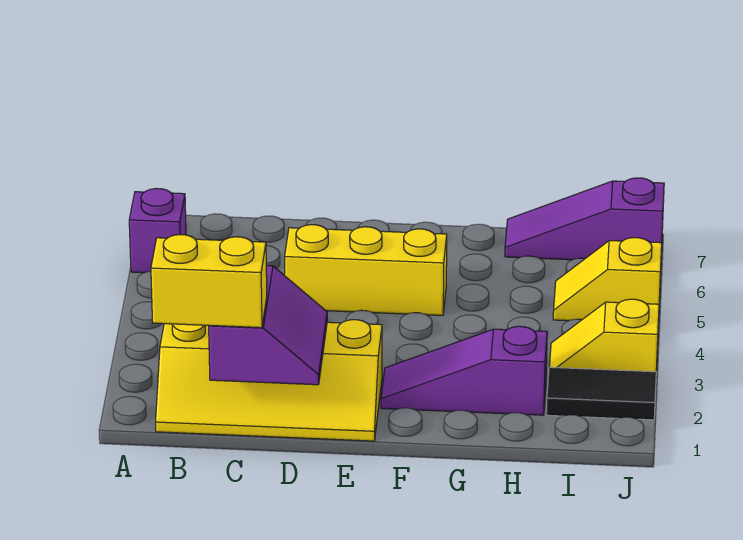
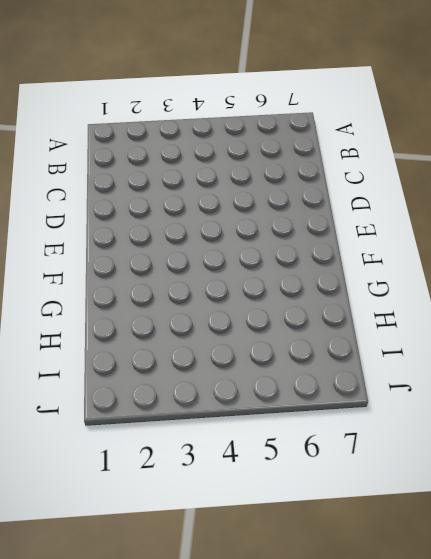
none -> purple 1x1 brick [129,189,186,273]
none -> yellow 2x4 slope [156,320,382,441]

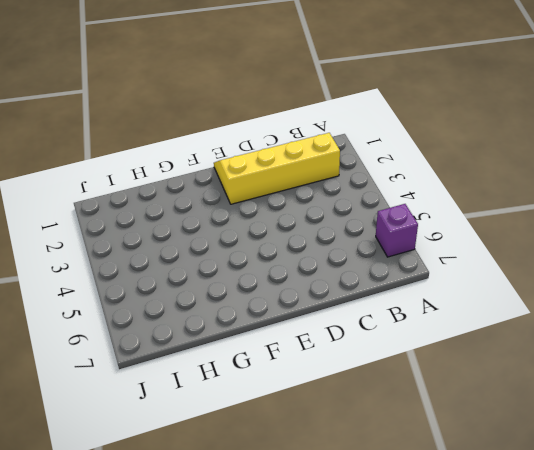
none -> yellow 1x3 brick [285,225,447,315]
none -> purple 1x3 slope [381,326,547,415]

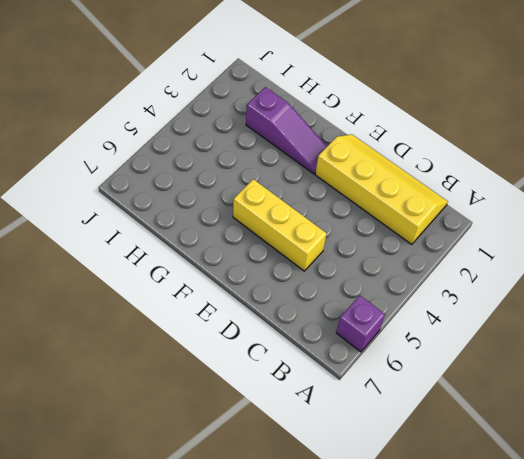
none -> purple 1x3 slope [505,178,664,260]
none -> black 1x2 tile [546,367,656,420]

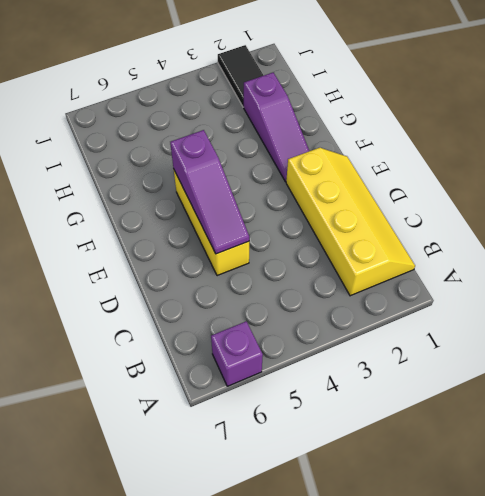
purple 1x3 slope [170,130,249,254] -> purple 1x3 slope moved to [505,178,664,260]
none -> yellow 1x2 slope [549,299,659,372]
none -> yellow 1x2 slope [553,238,662,322]

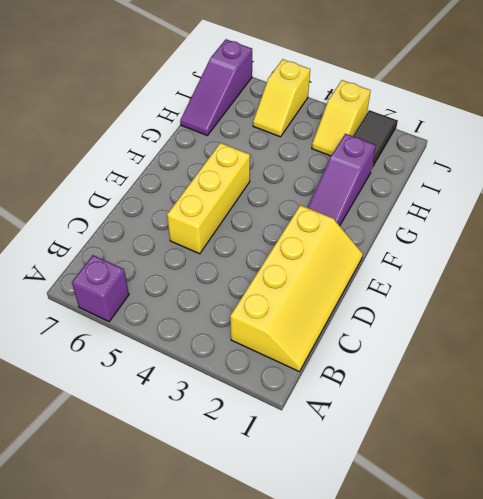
none -> purple 2x2 slope [209,266,327,385]
none -> yellow 1x2 brick [151,235,267,328]

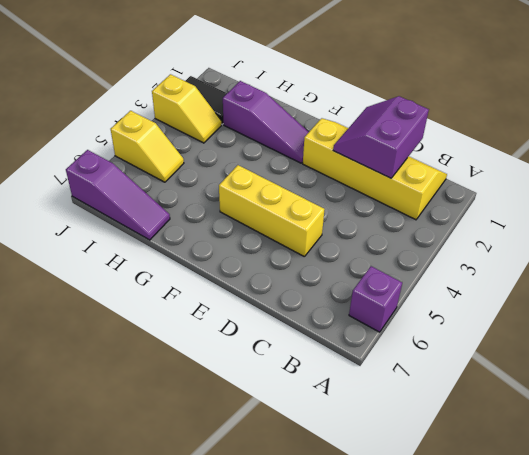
none -> yellow 1x2 brick [151,235,267,328]

